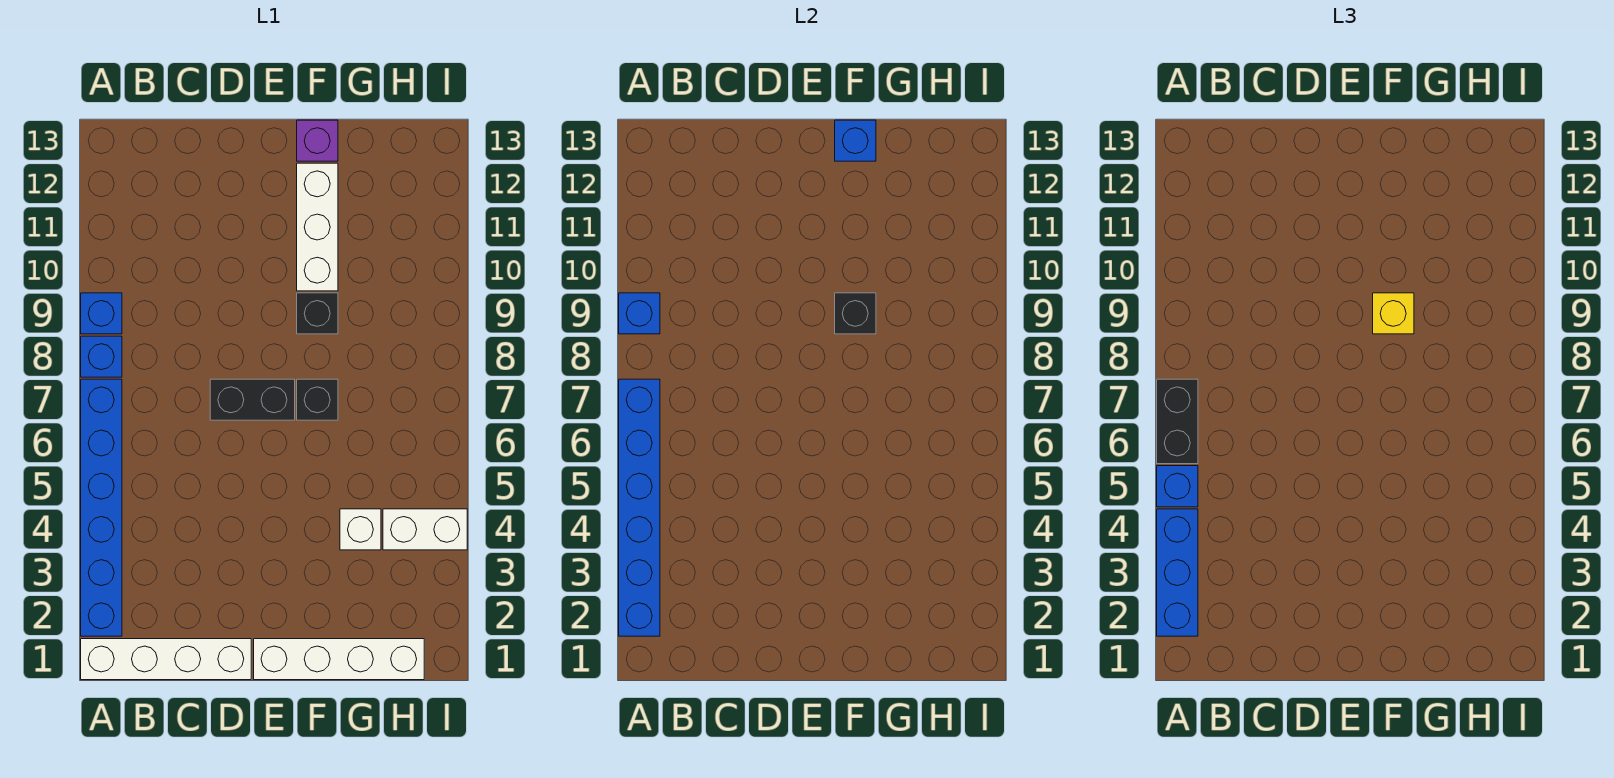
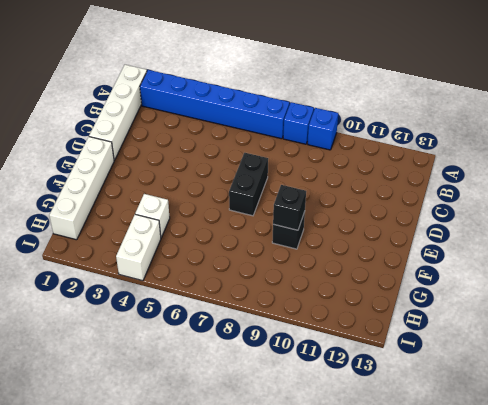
none -> black 1x1 brick [297,379,338,420]
none -> white 1x3 brick [297,163,338,291]
none -> purple 1x1 brick [297,120,338,161]

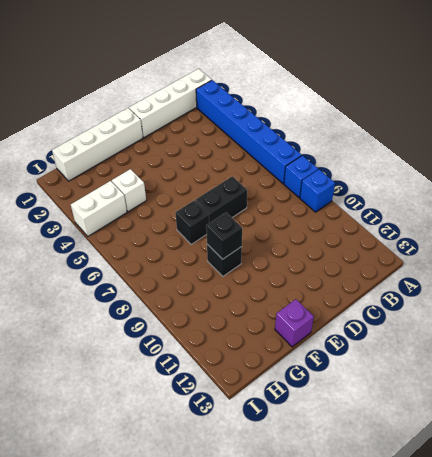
none -> white 1x3 brick [297,163,338,291]
none -> blue 1x6 brick [619,379,660,636]
none -> blue 1x1 brick [619,293,660,334]

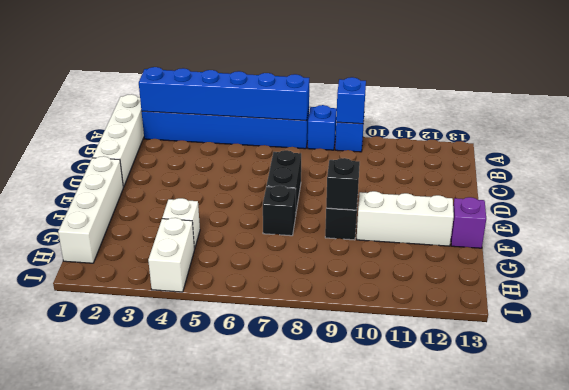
none -> blue 1x1 brick [835,120,876,161]
none -> blue 1x3 brick [1157,509,1198,636]
none -> blue 1x1 brick [1157,466,1198,507]

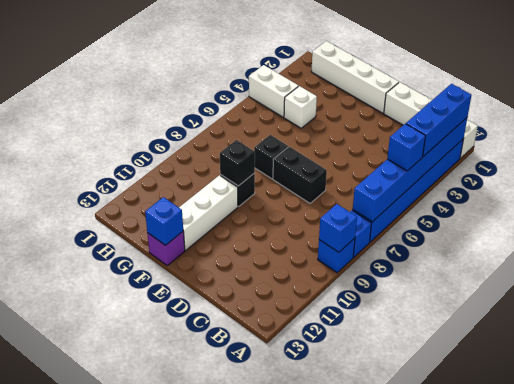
none -> black 1x2 brick [1157,379,1198,464]
none -> yellow 1x1 brick [1373,293,1414,334]

